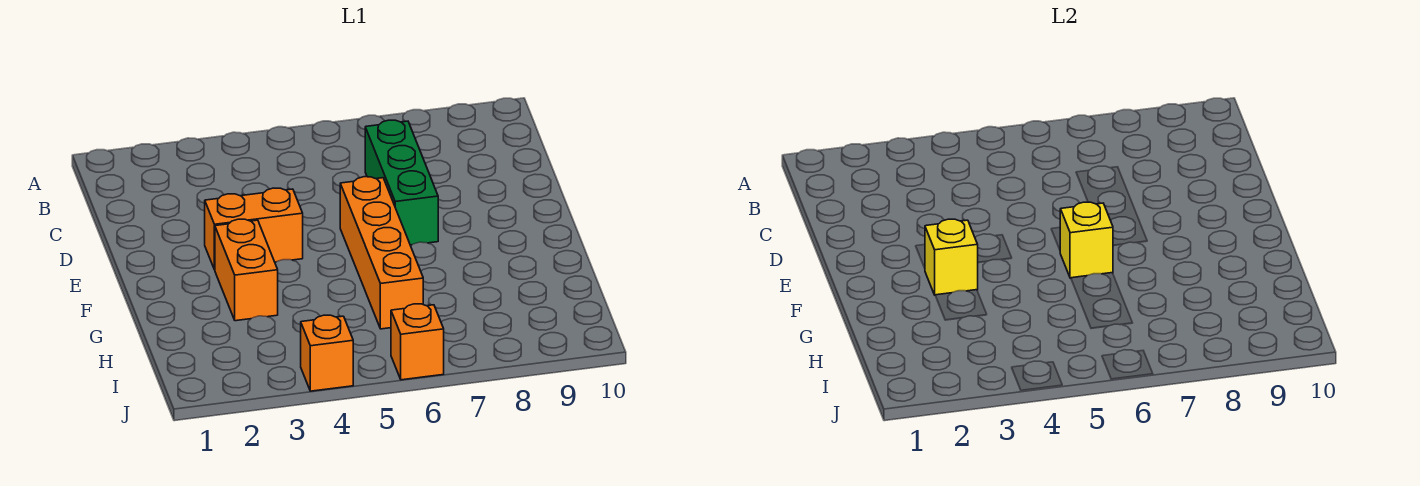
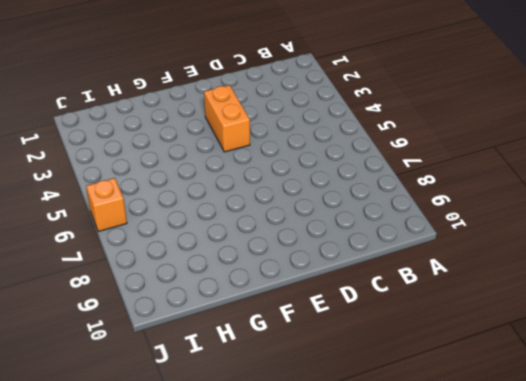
none -> green 1x3 brick [365,120,438,245]
none -> orange 1x4 brick [340,177,423,329]

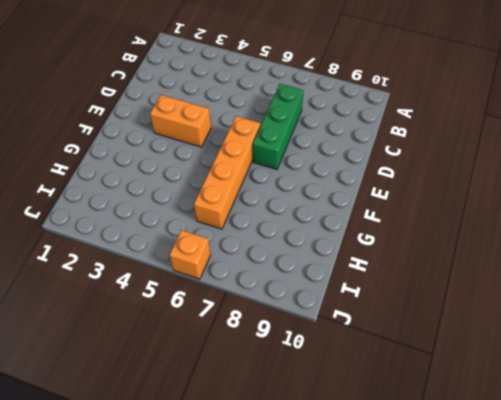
none -> orange 1x2 brick [215,219,278,321]
none -> orange 1x1 brick [301,315,353,391]

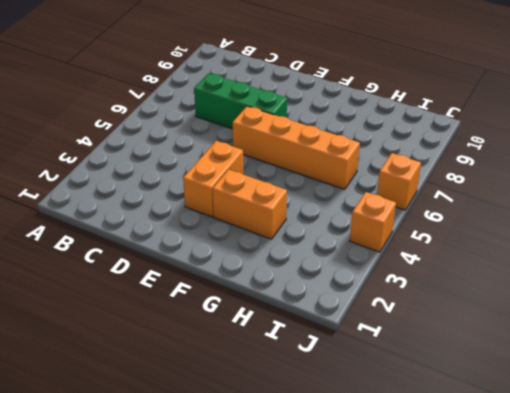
none -> yellow 1x1 brick [925,219,978,295]
none -> yellow 1x1 brick [1060,202,1113,278]

